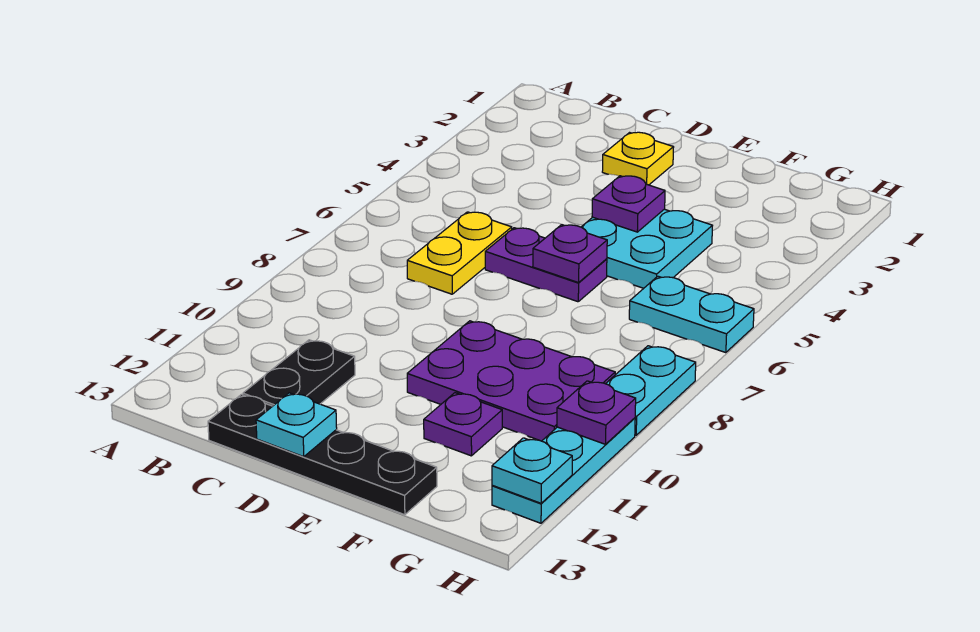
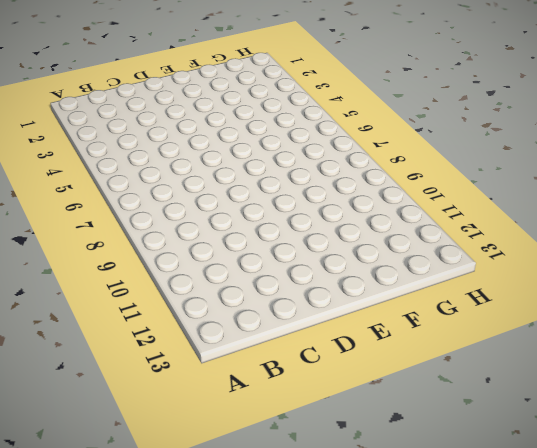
none -> yellow 1x2 plate [407,212,512,294]
none -> black 1x2 plate [243,340,355,406]
none -> black 1x4 plate [208,395,437,515]

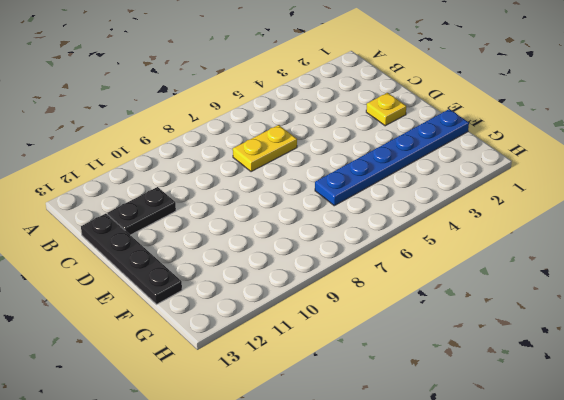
blue 1x6 plate [315,109,469,206] -> cyan 2x2 plate [582,209,712,288]
none -> purple 1x2 plate [485,228,607,302]
none -> purple 2x3 plate [407,321,615,441]
none -> purple 1x1 plate [424,393,502,456]

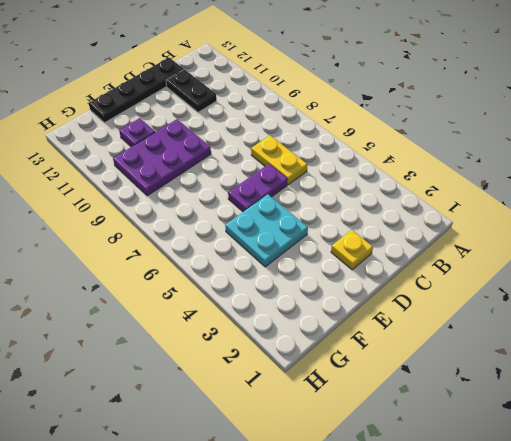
none -> cyan 1x2 plate [629,276,754,353]
none -> cyan 1x2 plate [606,346,696,435]
none -> cyan 1x3 plate [492,418,635,523]

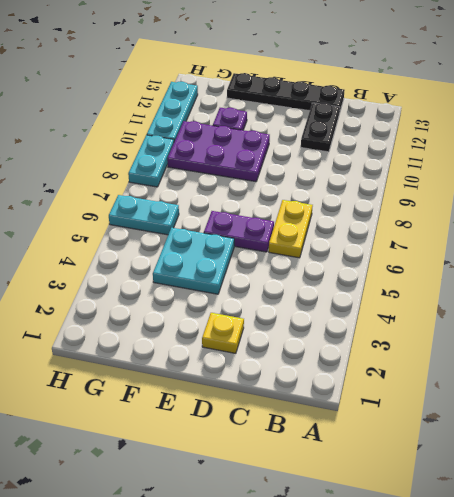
none -> cyan 1x1 plate [256,393,337,457]
none -> purple 1x1 plate [592,176,665,232]
none -> purple 1x1 plate [533,225,607,283]

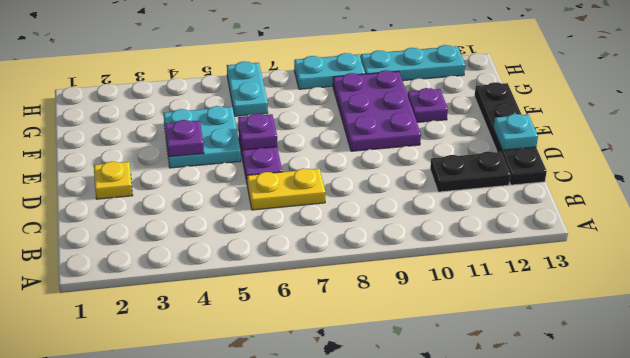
none -> purple 1x1 plate [557,381,636,444]
none -> cyan 1x1 plate [492,438,572,503]

